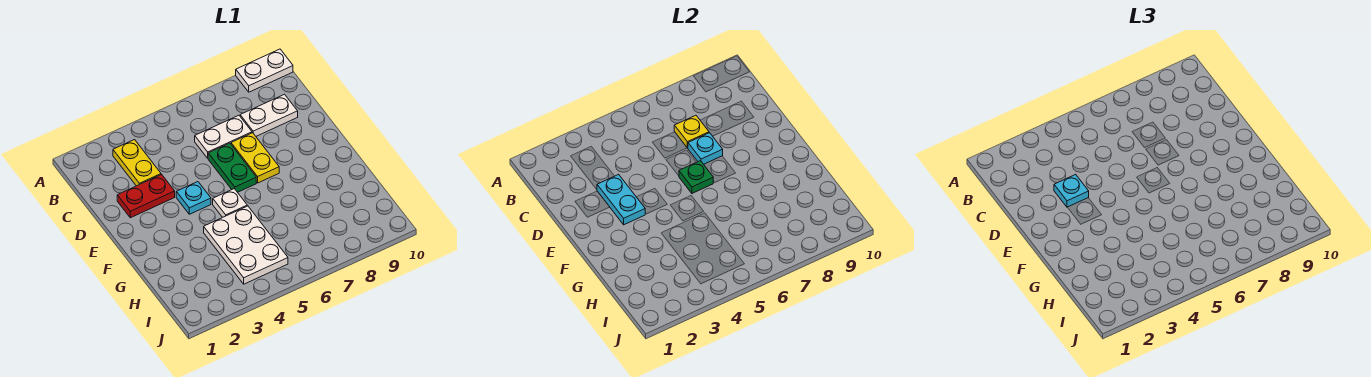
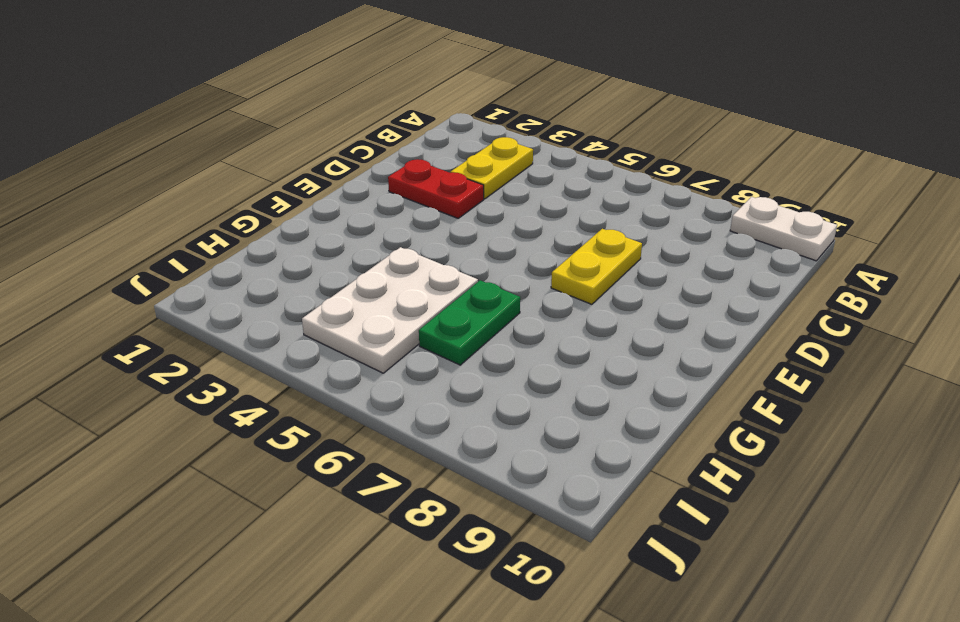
green 1x2 plate [419,280,520,365] -> green 1x2 plate moved to [208,143,256,192]
none -> white 1x2 plate [195,115,252,158]
none -> white 1x2 plate [240,94,298,136]
none -> cyan 1x1 plate [176,182,211,214]

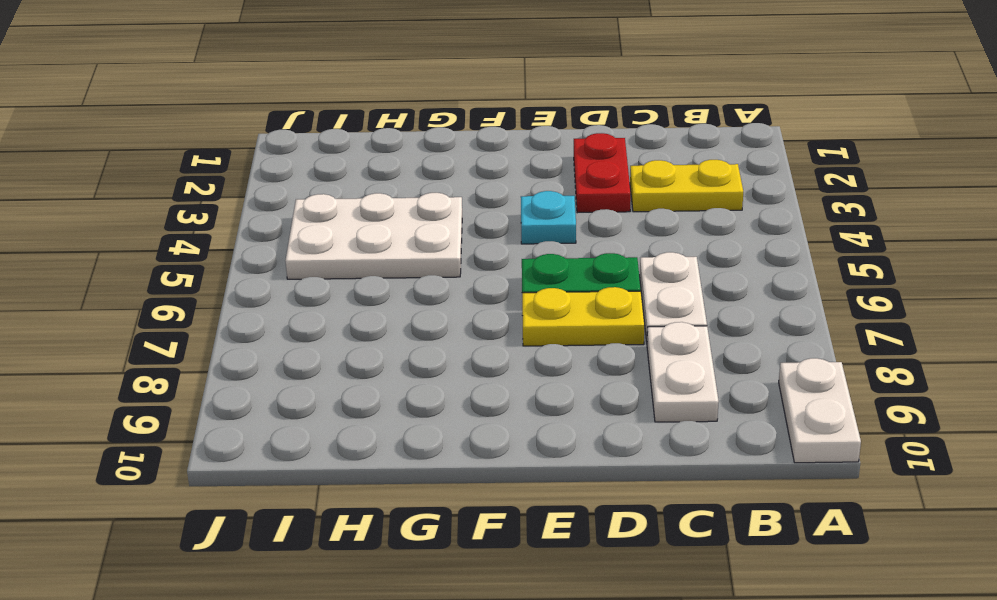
none -> white 1x1 plate [213,189,247,217]
none -> yellow 1x1 plate [674,115,709,148]
none -> cyan 1x2 plate [597,174,645,225]

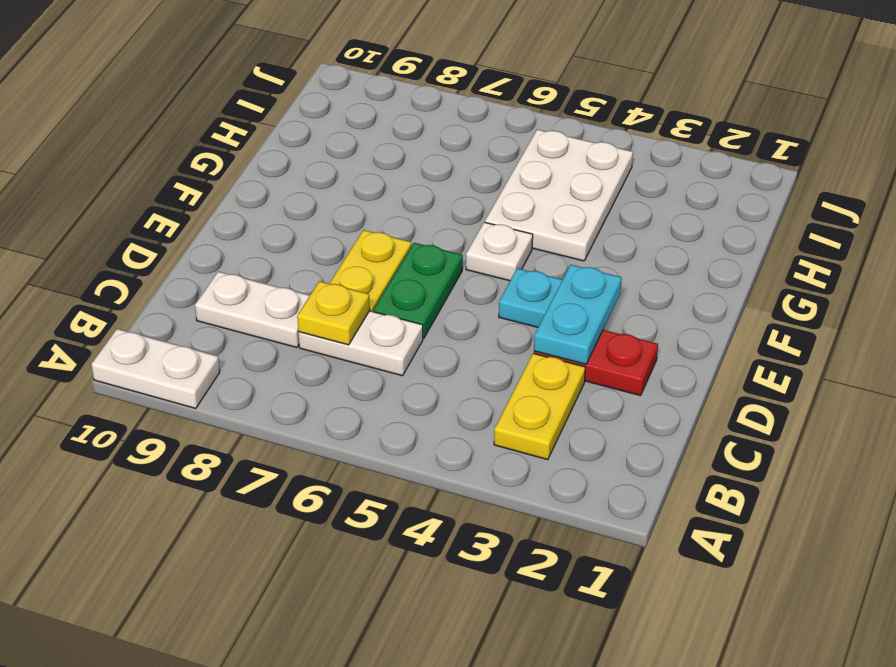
none -> cyan 1x1 plate [688,133,723,164]
none -> green 1x1 plate [679,161,713,193]
none -> cyan 1x1 plate [1054,174,1089,207]

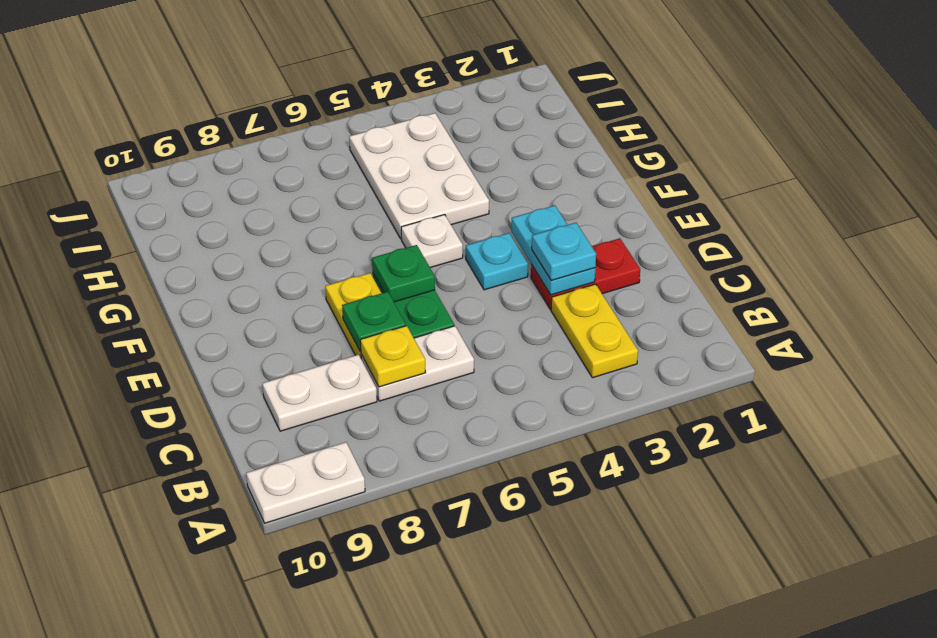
green 1x1 plate [342,292,406,352] -> cyan 1x1 plate [688,133,723,164]

